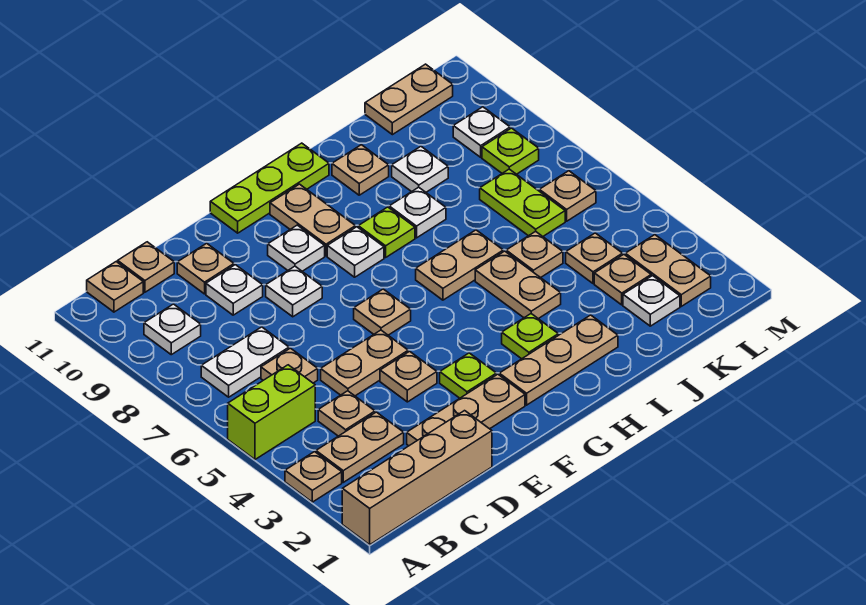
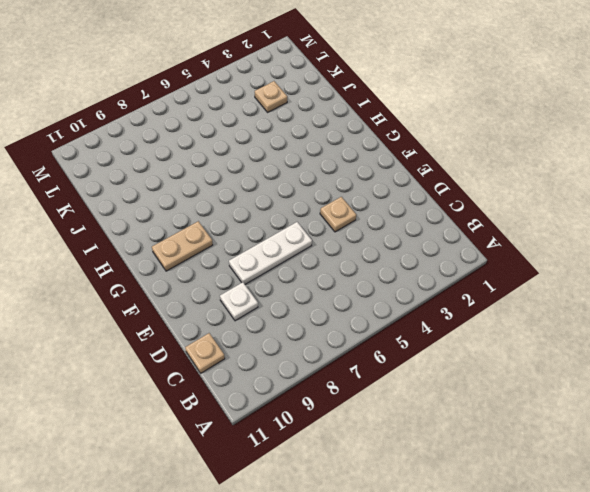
white 1x3 plate [229,222,312,284] -> white 1x1 plate [266,266,322,317]
none -> tan 1x4 brick [342,411,492,545]
none -> tan 1x1 plate [285,452,342,502]
none -> lime 1x2 brick [228,365,315,459]
none -> tan 1x2 plate [316,412,404,482]

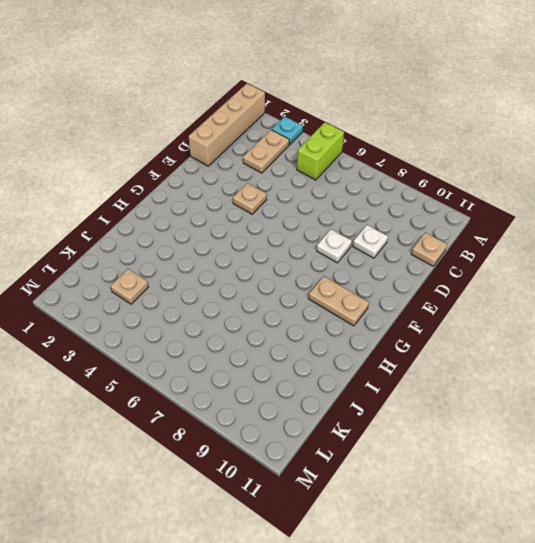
cyan 1x1 plate [272,116,303,145] -> tan 1x1 plate [285,452,342,502]
none -> white 1x2 plate [201,327,289,397]
none -> white 1x1 plate [144,304,201,355]
none -> tan 1x1 plate [87,262,143,312]
none -> tan 1x1 plate [318,391,375,436]

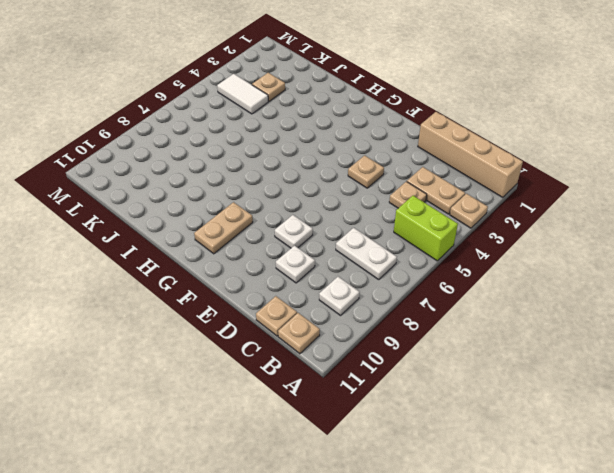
white 1x2 tile [217,74,268,114] -> tan 1x1 plate [566,233,623,284]
none -> tan 1x1 plate [261,348,318,383]
none -> tan 1x3 plate [407,374,525,446]
none -> tan 1x2 plate [321,330,408,396]
none -> tan 1x1 plate [177,243,234,294]

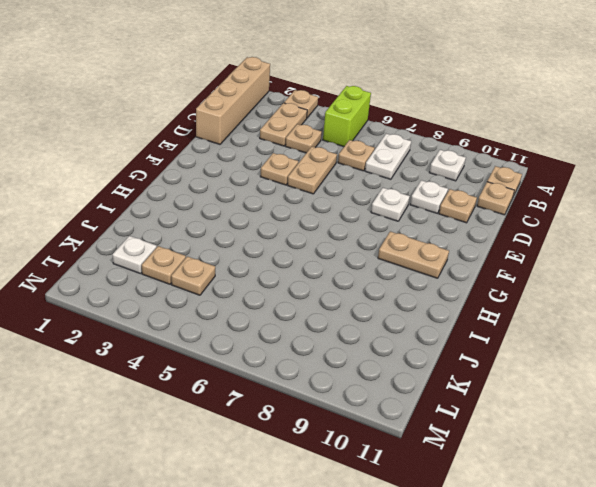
none -> tan 1x3 plate [407,374,525,446]
none -> lime 1x1 plate [440,353,497,398]
none -> tan 1x1 plate [354,289,411,335]
none -> white 1x1 plate [268,225,325,271]

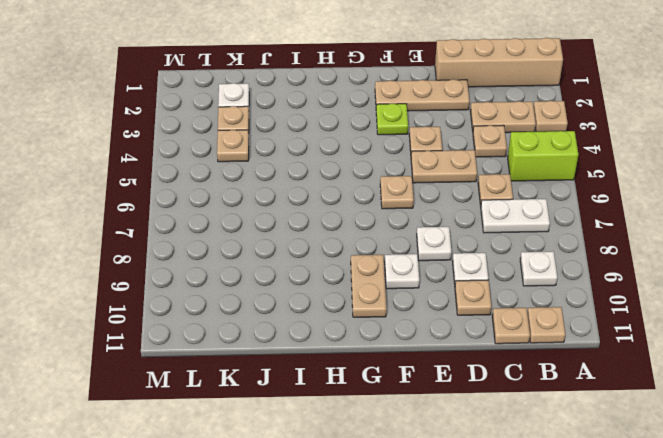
none -> lime 1x3 plate [210,143,329,233]
none -> tan 1x3 plate [499,315,618,405]
none -> white 1x1 plate [327,227,384,277]
none -> lime 1x1 plate [502,314,558,359]

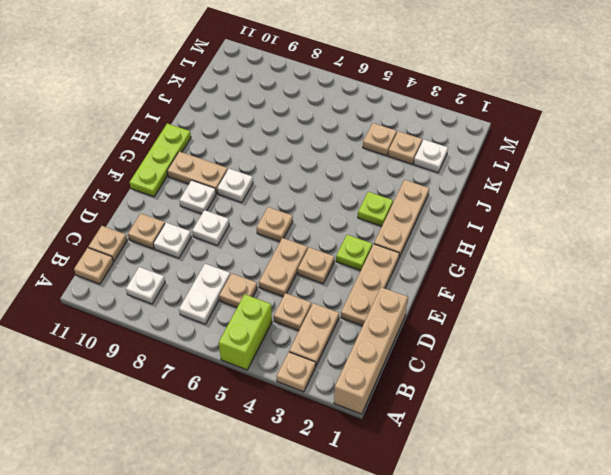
none -> tan 1x2 plate [416,230,503,300]
none -> lime 1x1 plate [358,207,415,257]
none -> tan 1x2 plate [475,251,561,319]
none -> white 1x1 plate [389,187,446,238]

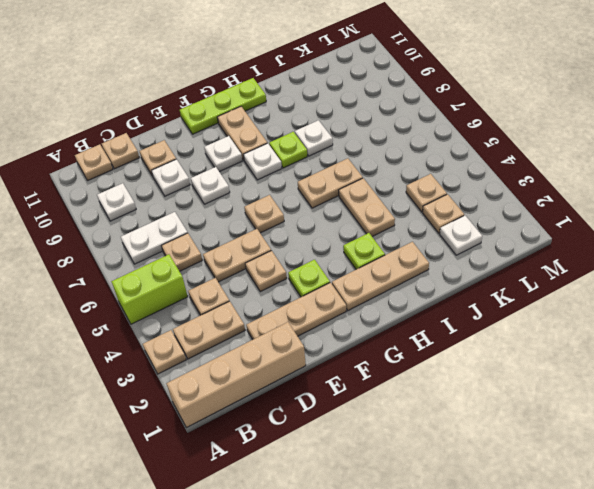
none -> tan 1x1 plate [332,145,389,195]
none -> tan 1x1 plate [506,231,563,278]
none -> white 1x1 plate [392,146,448,192]
none -> lime 1x2 plate [480,169,565,236]

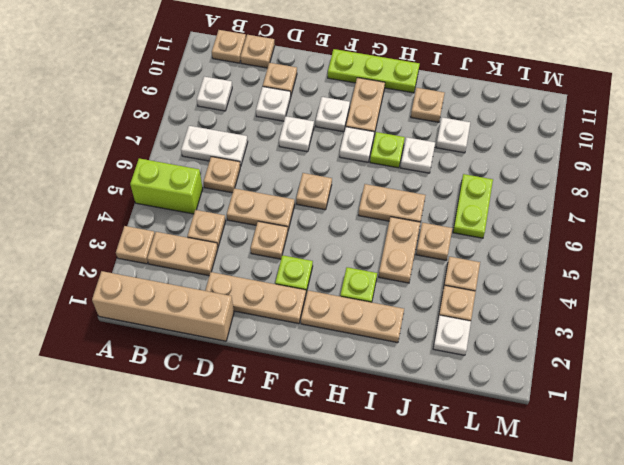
none -> tan 1x2 plate [365,64,453,135]
none -> tan 1x2 plate [625,235,711,306]
none -> tan 1x1 plate [539,171,596,221]
none -> lime 1x1 plate [482,128,539,174]

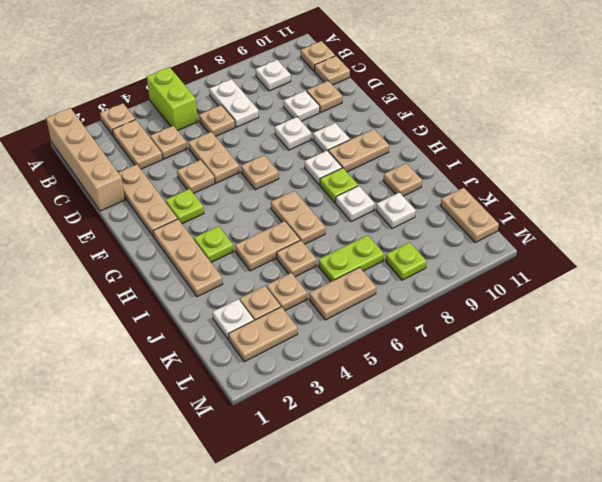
tan 1x2 plate [309,267,376,320] -> tan 1x1 plate [539,171,596,221]
none -> lime 1x3 plate [210,143,329,233]
none -> white 1x1 plate [453,107,510,157]

